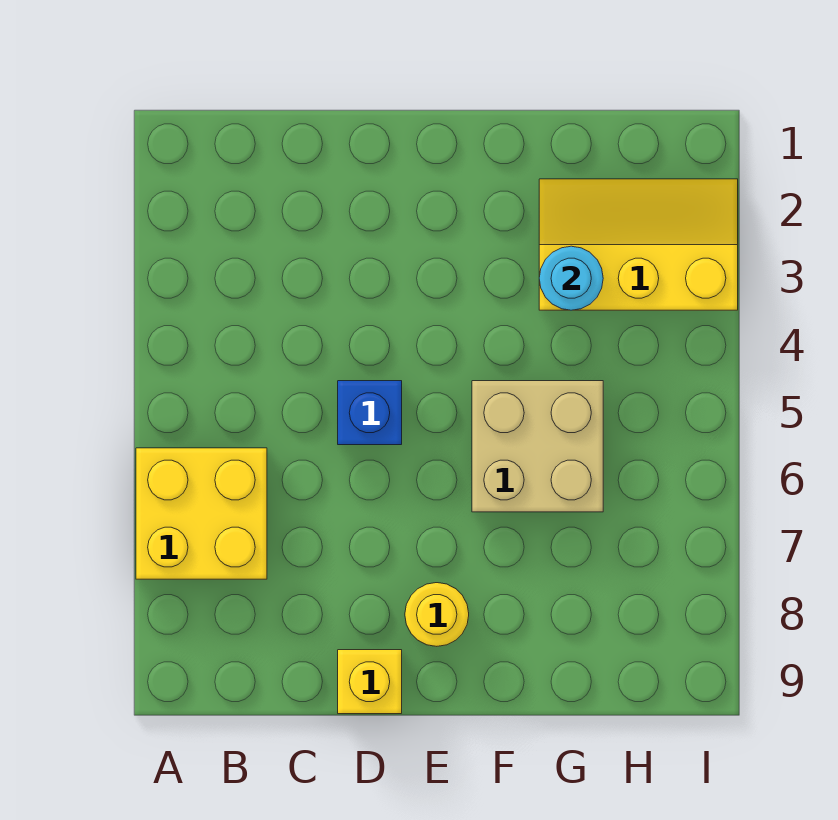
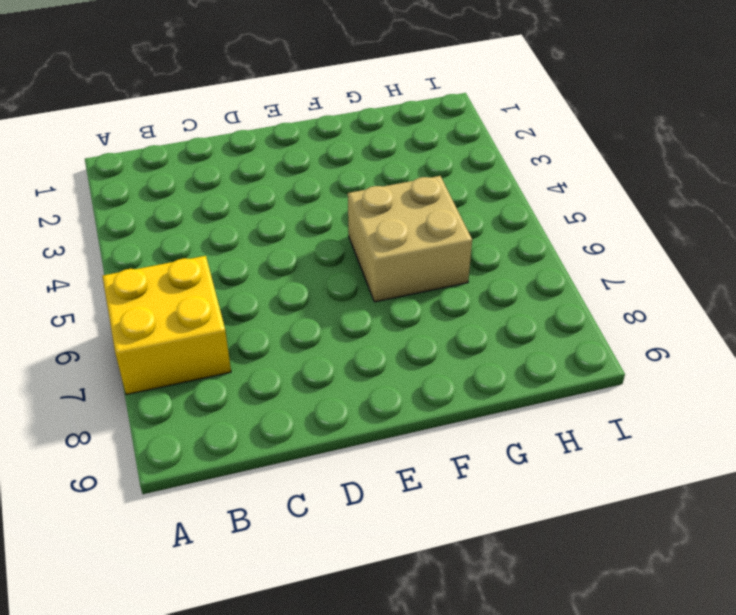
none -> blue 1x1 brick [338,381,402,445]
none -> yellow 1x1 brick [338,650,402,714]

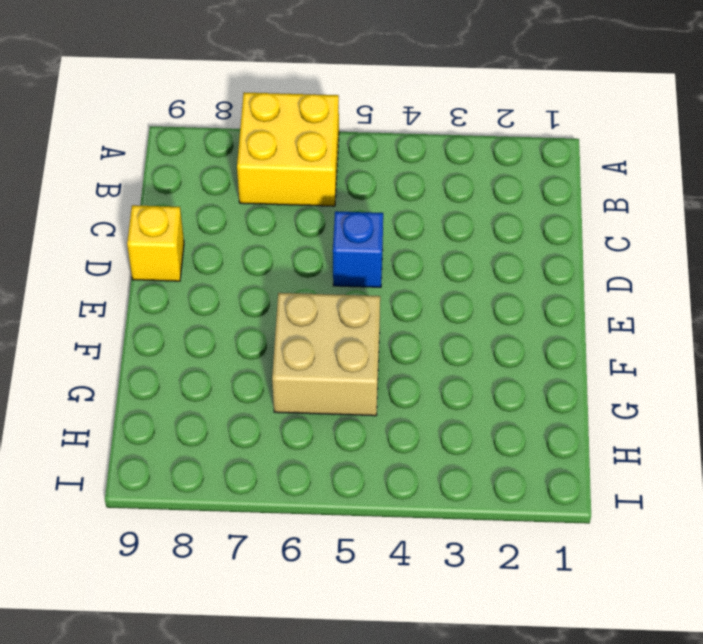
none -> yellow 1x1 round brick [405,583,469,646]
none -> yellow 2x3 slope [539,179,738,310]

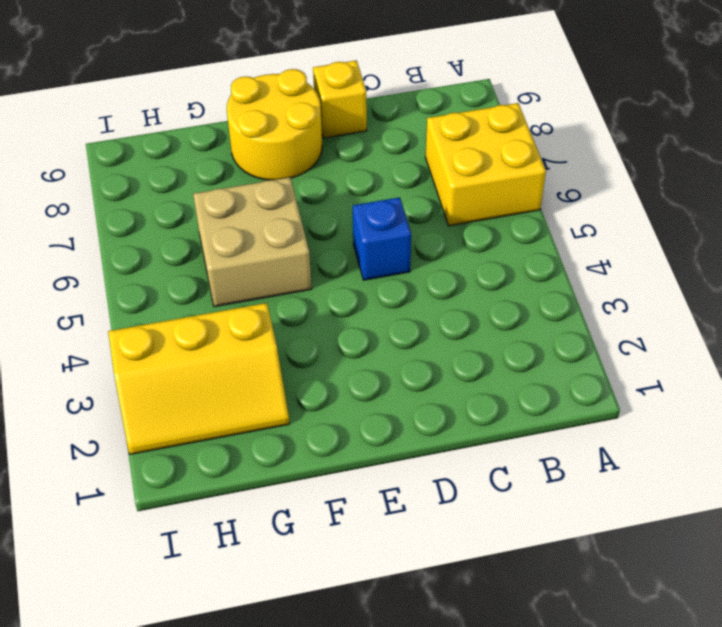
yellow 2x2 round brick [227,69,322,180] -> yellow 1x1 round brick [405,583,469,646]
none -> cyan 1x1 round brick [539,246,603,310]

